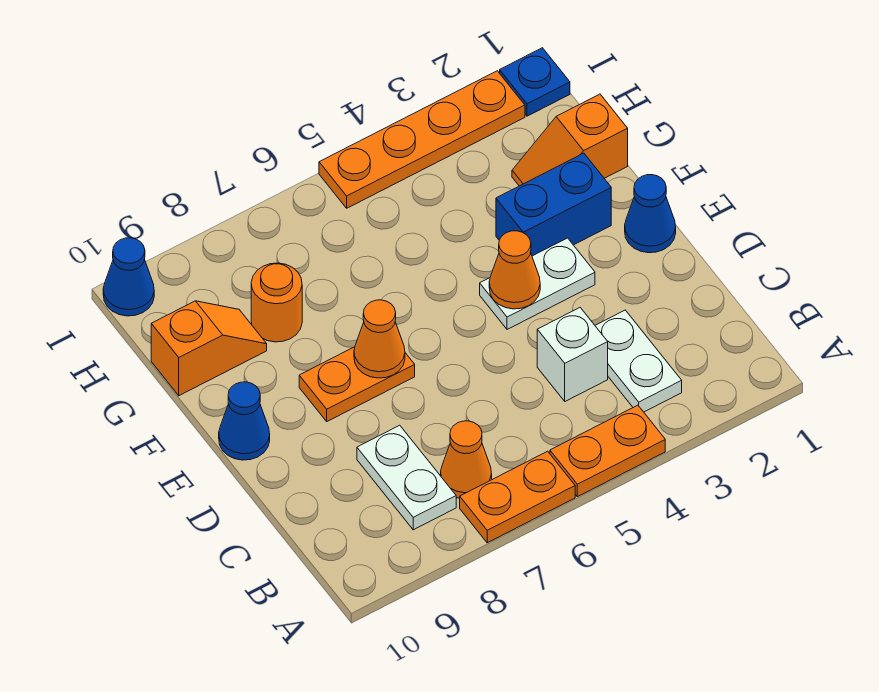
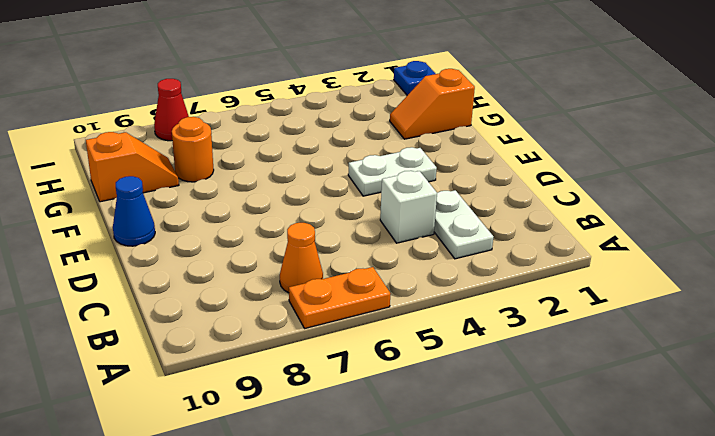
red 1x1 cone [154,79,189,141] -> none
none -> orange 1x2 plate [550,405,665,497]
none -> white 1x2 plate [357,425,456,530]
none -> blue 1x1 cone [625,175,676,253]

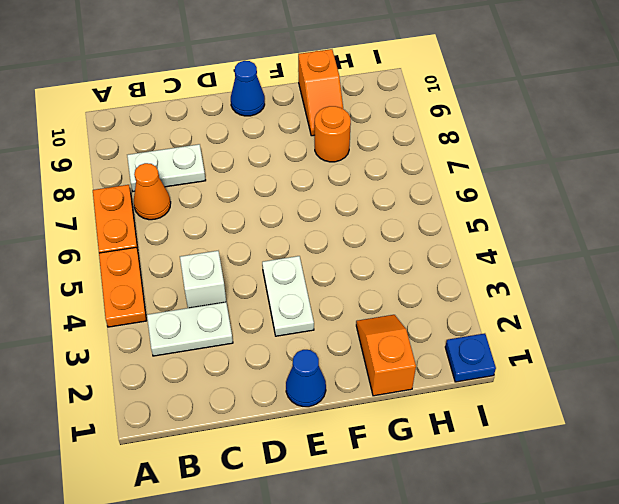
none -> orange 1x2 plate [299,347,415,421]
none -> blue 1x2 brick [496,153,611,256]
none -> orange 1x4 plate [319,71,525,208]

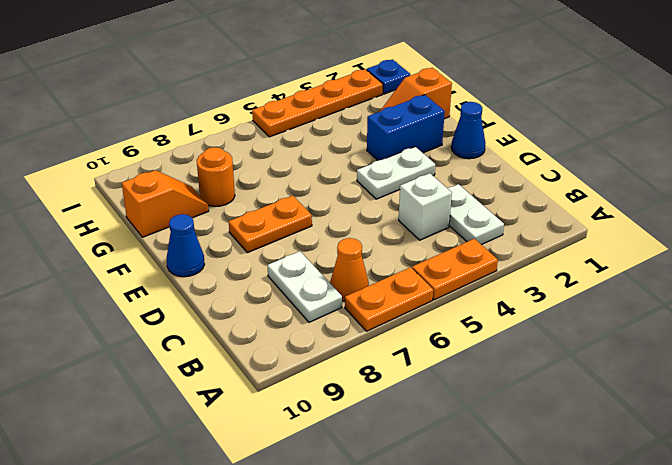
none -> blue 1x1 cone [103,238,154,316]
none -> orange 1x1 cone [489,231,540,309]
none -> orange 1x1 cone [354,300,405,378]

